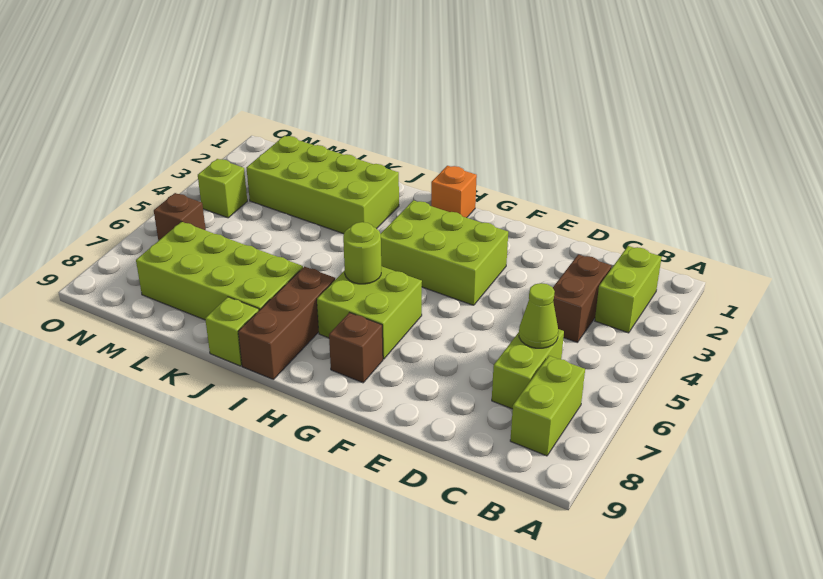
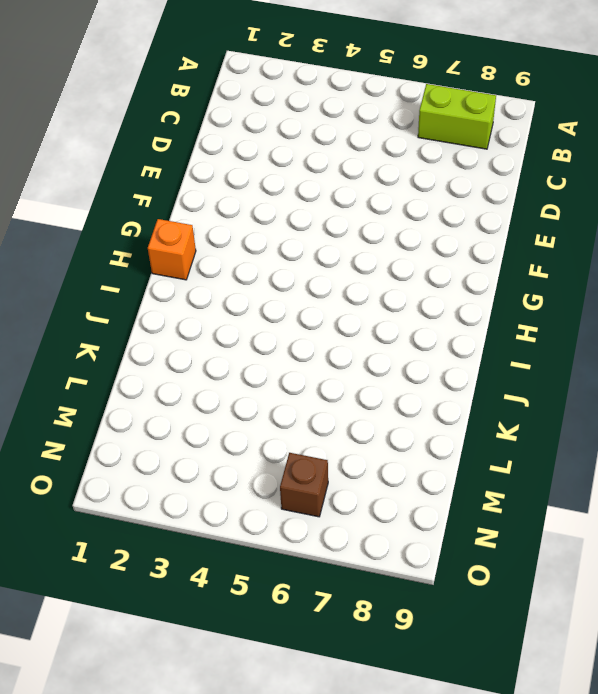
none -> lime 1x2 brick [595,246,662,333]
none -> brown 1x2 brick [553,254,612,343]
none -> lime 1x2 brick [492,329,564,409]

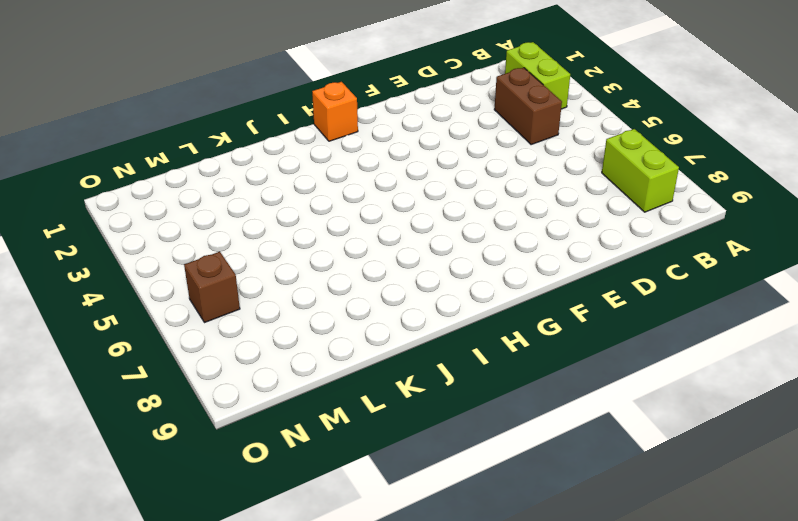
none -> lime 1x2 brick [492,329,564,409]
none -> lime 2x3 brick [381,200,508,305]
none -> lime 2x2 brick [317,266,422,359]

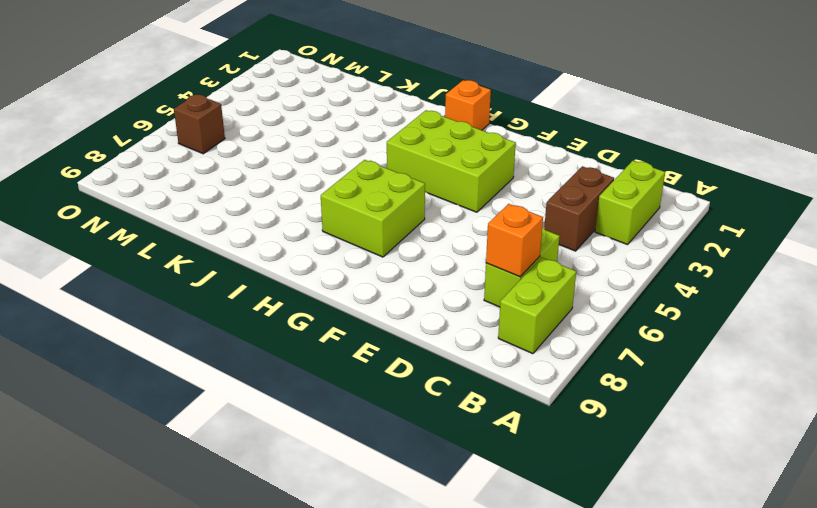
orange 1x1 brick [486,204,543,277] -> none
none -> brown 1x1 brick [329,313,383,383]
none -> brown 1x3 brick [238,267,335,380]
none -> lime 2x4 brick [247,136,399,234]

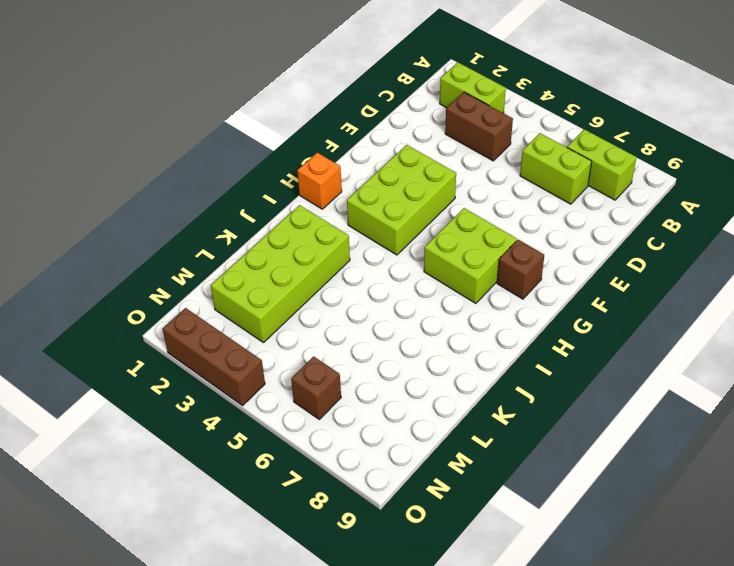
brown 1x3 brick [162,308,265,406] -> brown 1x3 brick moved to [238,267,335,380]
none -> lime 2x4 brick [136,222,303,320]
none -> lime 1x1 brick [205,297,259,366]
none -> lime 1x1 brick [198,159,247,218]

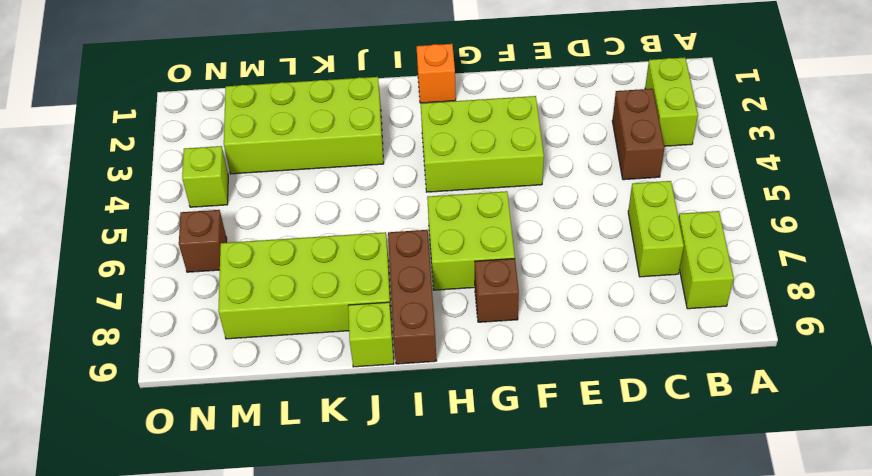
none -> lime 1x1 cone [519,283,558,348]
none -> lime 1x1 round brick [343,222,381,284]

